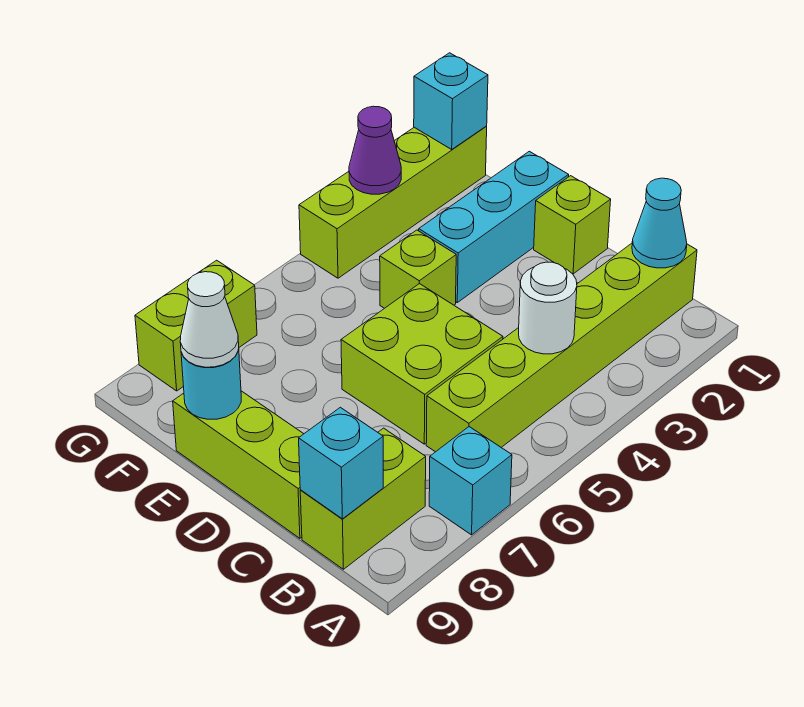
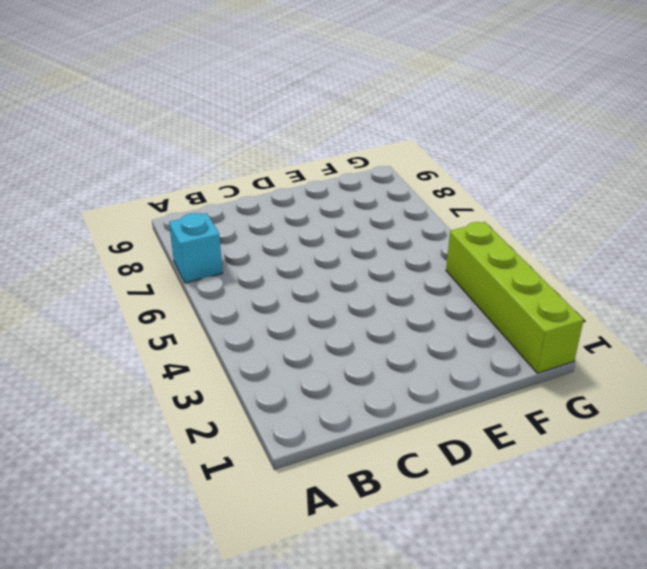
none -> lime 1x6 brick [426,243,697,452]
none -> lime 1x2 brick [300,428,426,569]
none -> lime 2x2 brick [341,284,503,444]

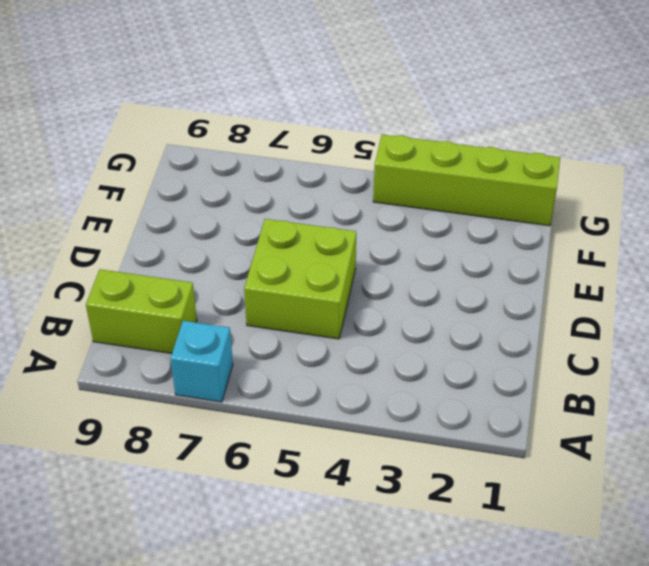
none -> lime 1x6 brick [426,243,697,452]
none -> lime 1x3 brick [173,391,303,538]
none -> lime 1x1 brick [534,176,611,274]

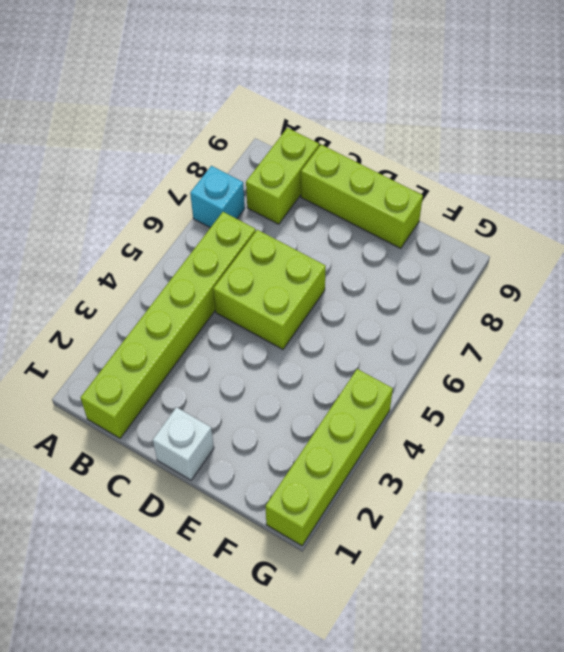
white 1x1 brick [153,407,214,480] -> lime 1x1 brick [534,176,611,274]
none -> cyan 1x3 brick [419,151,569,302]
none -> lime 1x1 brick [380,230,456,308]
none -> lime 1x2 brick [135,260,257,391]

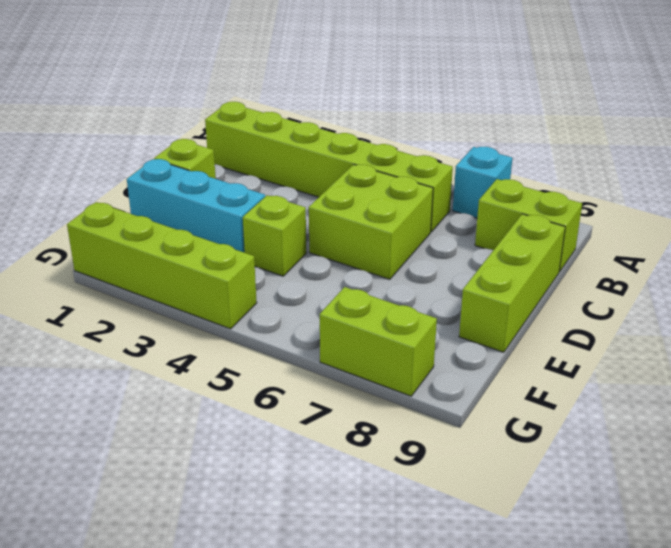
none -> cyan 1x1 cone [632,178,687,268]
none -> white 1x1 round brick [519,262,577,354]
none -> cyan 1x1 brick [299,407,383,519]

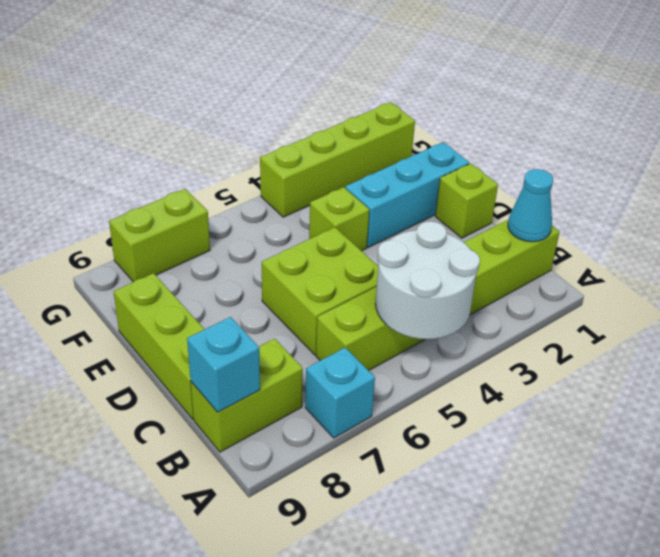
white 2x2 round brick [375,221,480,339] -> white 1x1 round brick [519,262,577,354]
none -> cyan 1x1 round brick [181,349,241,419]
none -> cyan 1x1 brick [414,53,488,149]
none -> purple 1x1 cone [349,106,401,194]

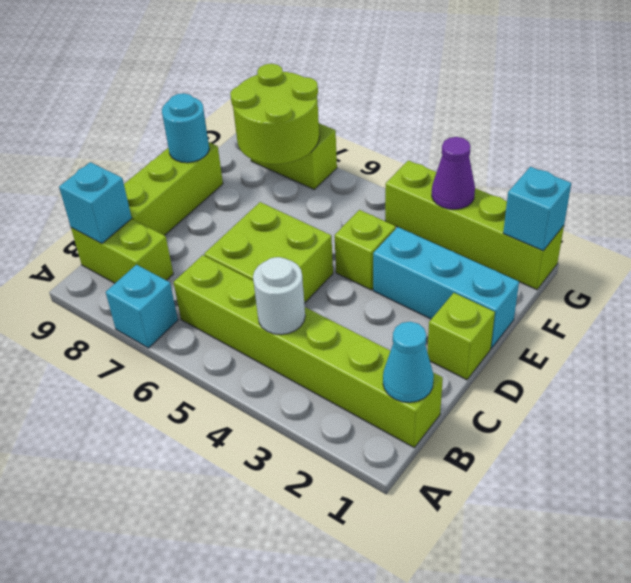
lime 2x2 round brick [230,64,319,164] -> none
none -> white 1x1 cone [180,272,239,367]

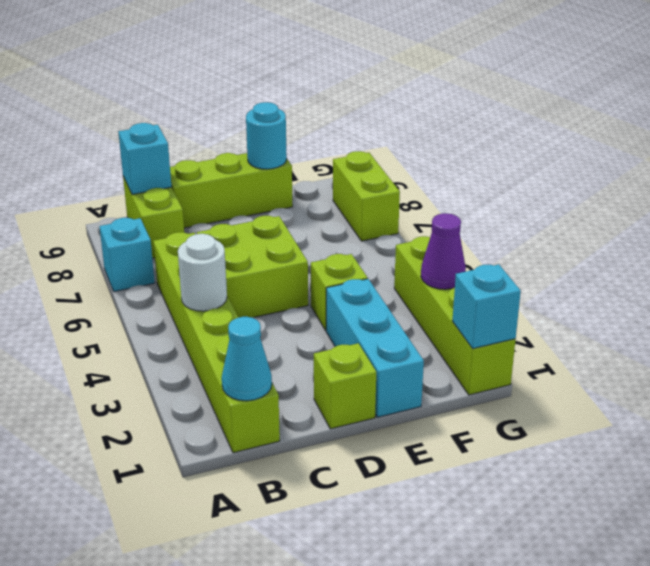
none -> white 1x1 cone [180,272,239,367]

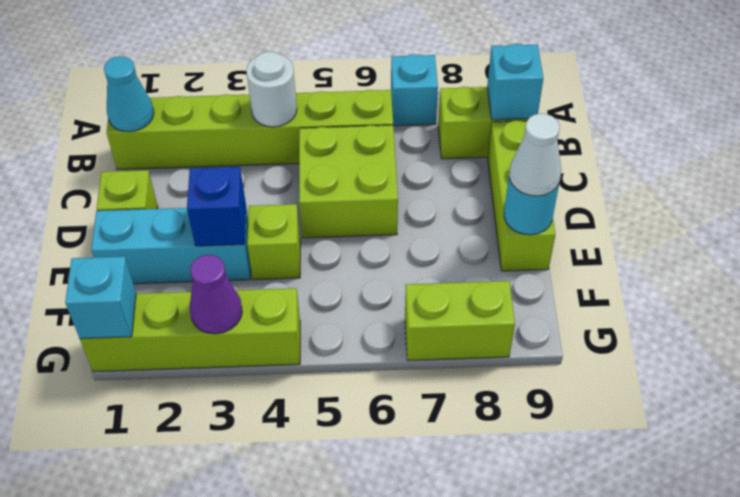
blue 1x1 brick [187,167,246,246] -> none

